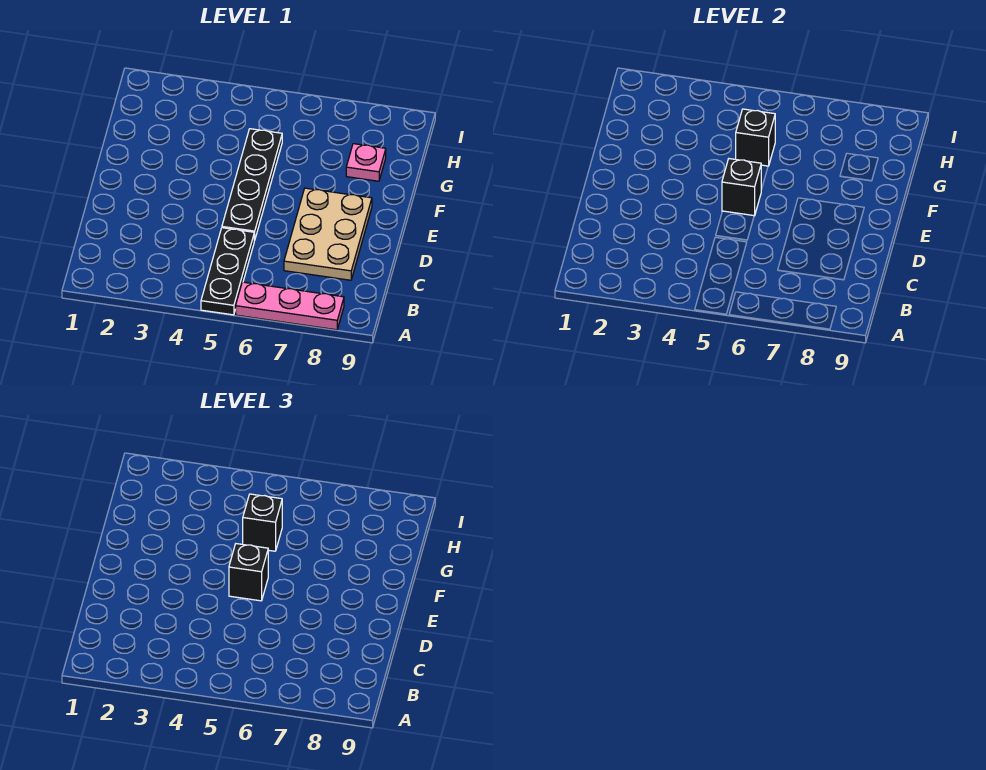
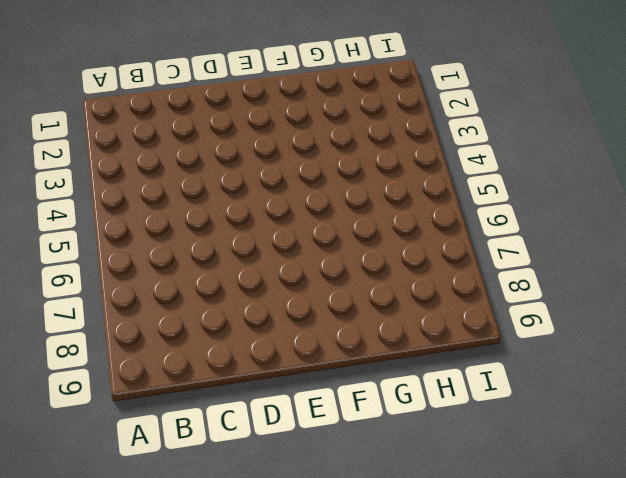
none -> black 1x3 plate [201,228,254,315]
none -> pink 1x3 plate [236,282,344,330]

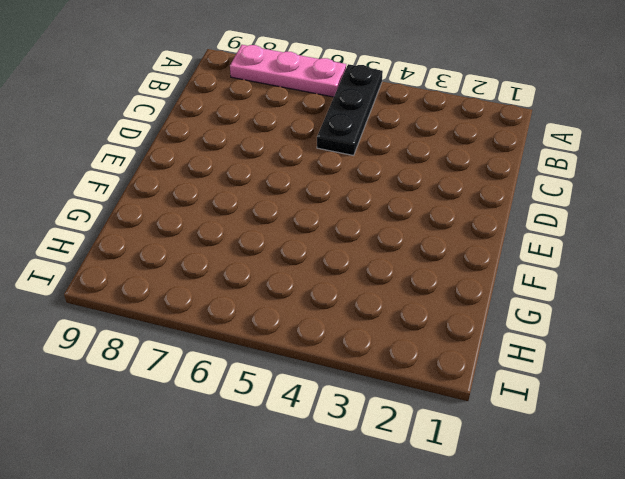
none -> tan 2x3 plate [284,188,372,280]
none -> black 1x4 plate [222,129,282,240]

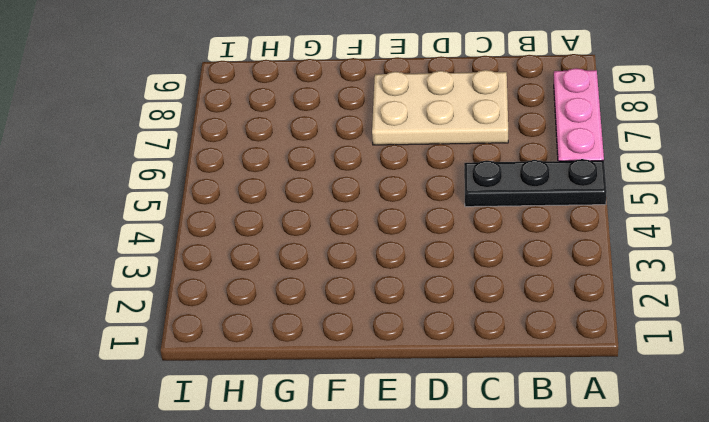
none -> black 1x4 plate [222,129,282,240]
none -> pink 1x1 plate [346,144,386,181]

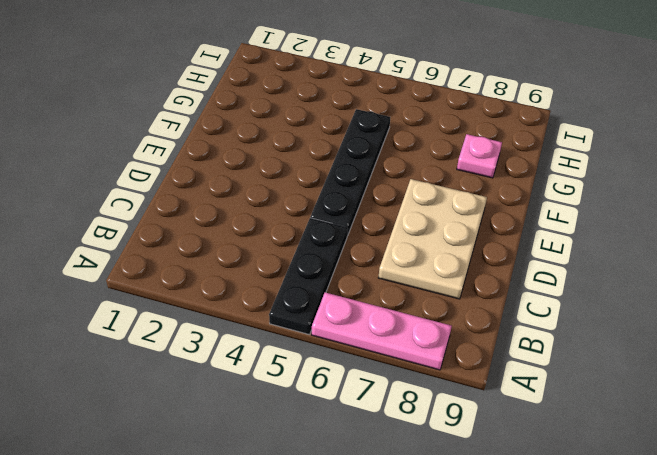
none -> black 1x1 brick [722,159,761,216]
none -> black 1x1 brick [736,109,775,166]

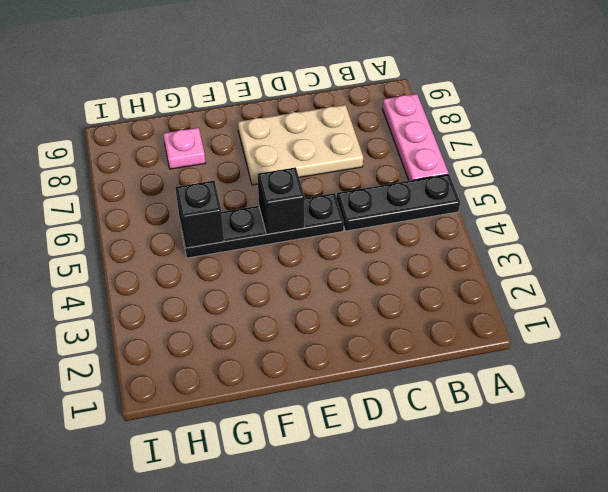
none -> black 1x1 brick [229,544,268,601]
none -> black 1x1 brick [243,494,282,551]

